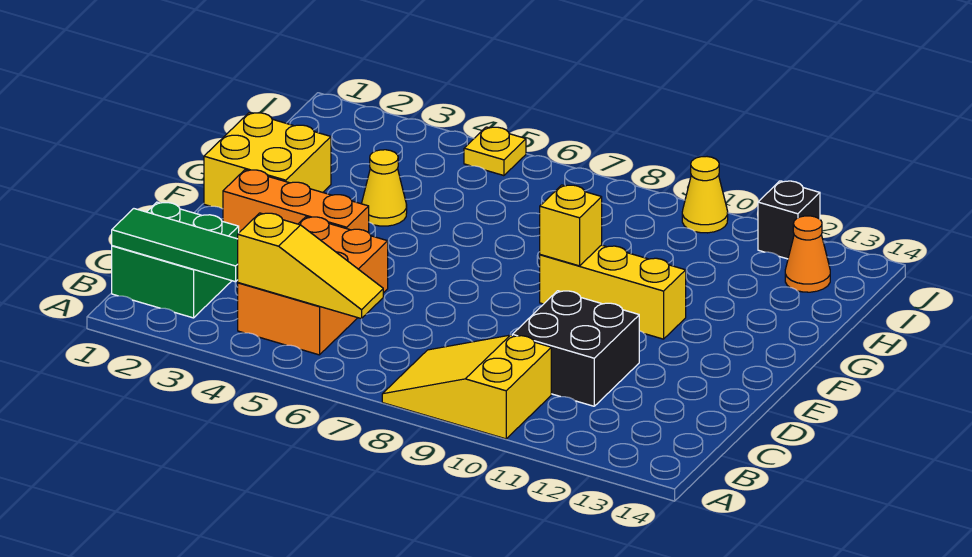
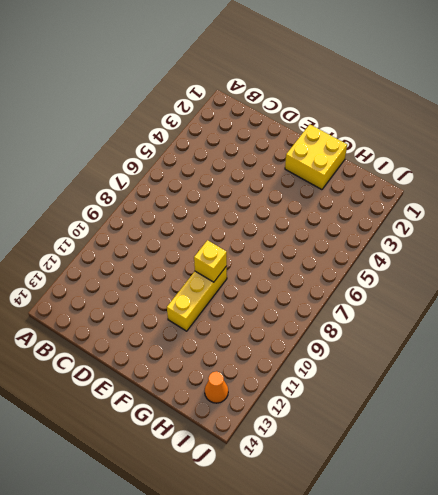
none -> yellow 2x3 slope [382,335,551,439]
none -> green 2x2 brick [112,202,239,318]
none -> orange 2x3 brick [238,217,388,355]

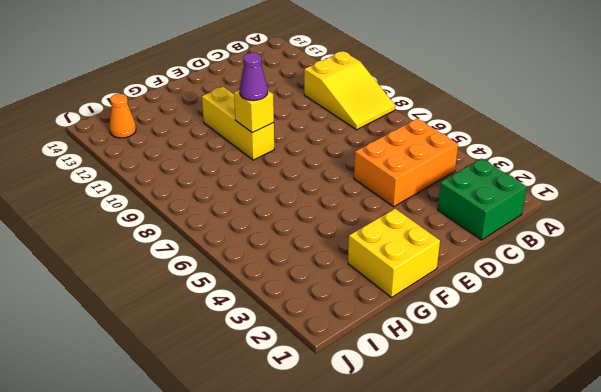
purple 1x1 cone [239,53,268,100] -> none
none -> black 2x2 brick [512,291,639,406]
none -> orange 1x3 brick [223,170,369,233]
none -> yellow 1x1 cone [362,150,407,226]

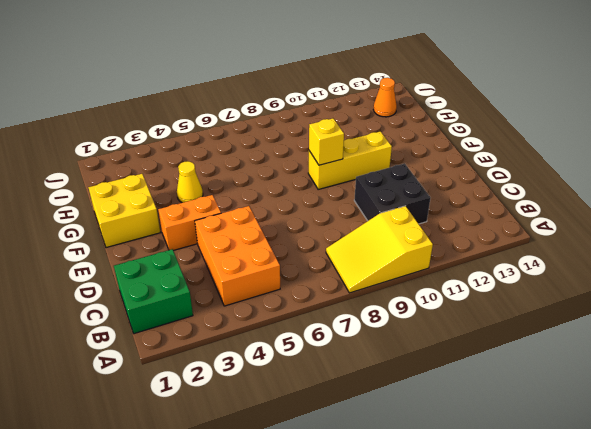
orange 1x2 brick [158,195,221,251] -> orange 1x3 brick [223,170,369,233]
none -> yellow 1x1 plate [464,127,526,176]
none -> yellow 1x1 cone [682,157,728,233]
none -> black 1x1 brick [758,181,820,259]

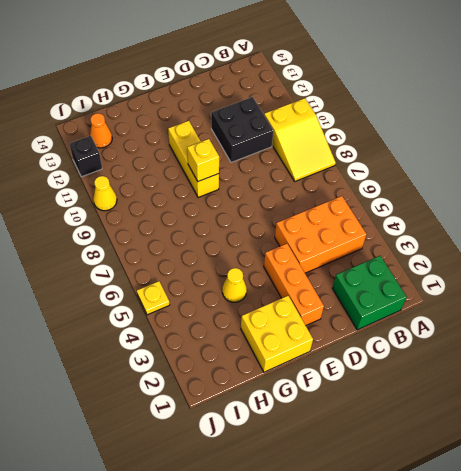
none -> green 1x3 tile [112,209,238,282]
none -> yellow 1x3 slope [238,213,383,319]

